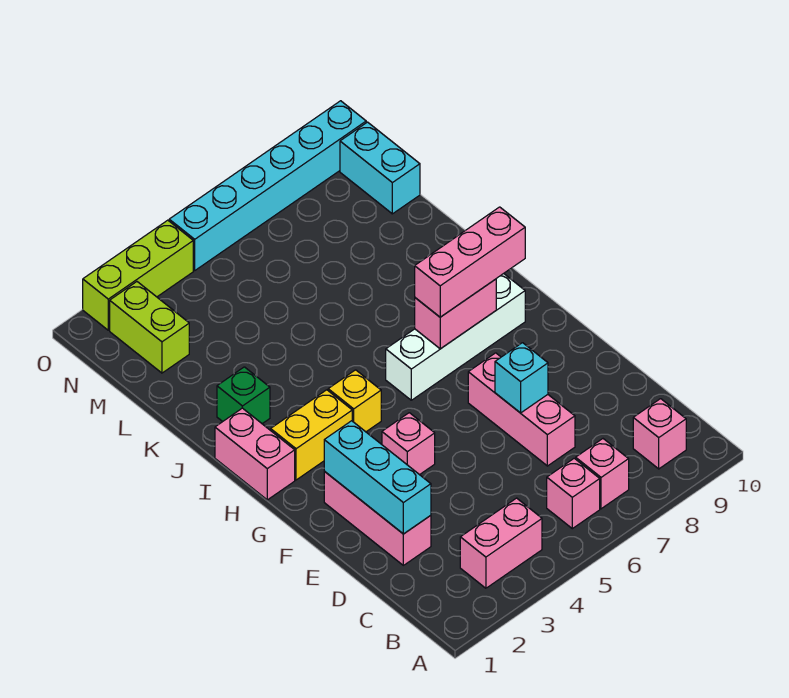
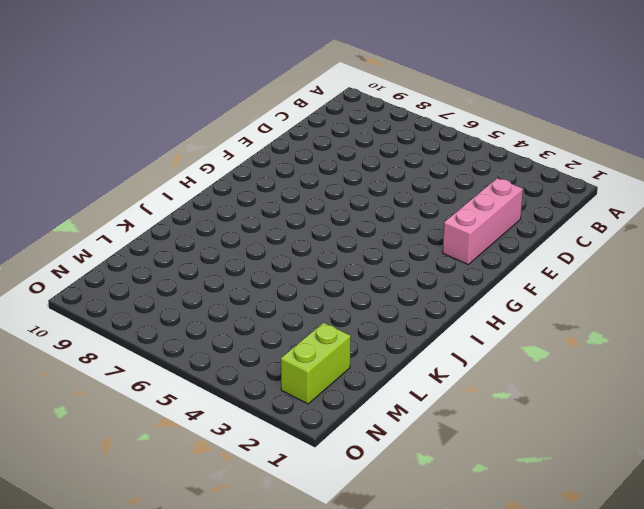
none -> pink 1x2 brick [460,498,542,588]
none -> pink 1x1 brick [547,458,600,529]
none -> pink 1x1 brick [576,439,629,509]

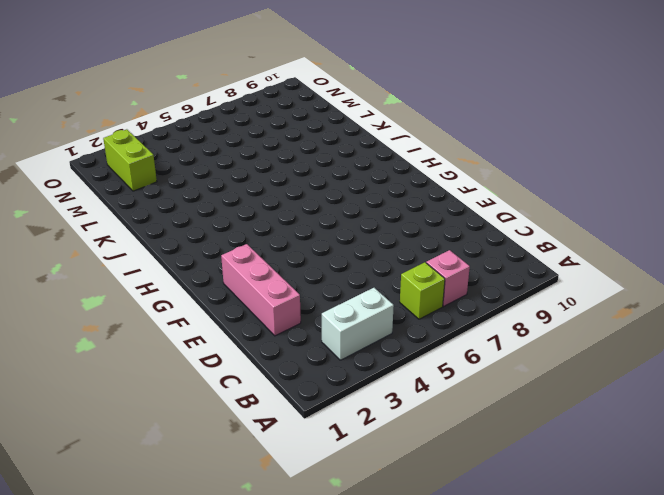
white 1x2 brick [322,288,394,360] -> pink 1x2 brick [460,498,542,588]
lime 1x1 brick [400,262,445,319] -> pink 1x1 brick [547,458,600,529]
none -> pink 1x1 brick [633,399,686,469]
none -> pink 1x3 brick [468,353,575,466]
none -> pink 1x1 brick [382,413,435,475]

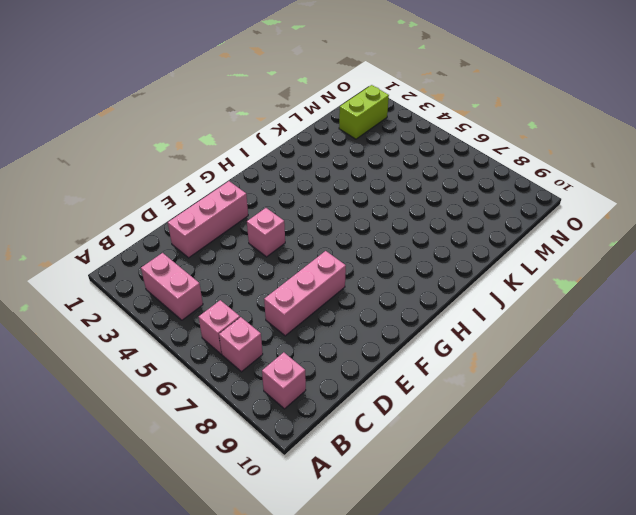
none -> pink 1x2 brick [215,408,295,500]
none -> yellow 1x2 brick [271,390,352,480]
none -> yellow 1x1 brick [328,370,381,432]

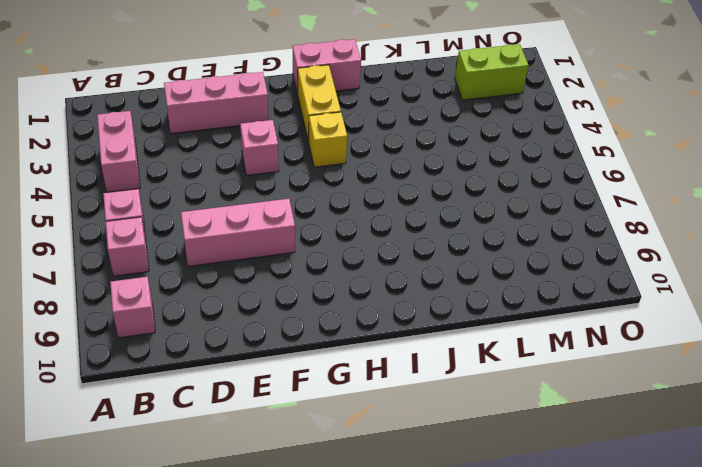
none -> white 1x4 brick [386,274,525,400]
none -> green 1x1 brick [217,367,270,424]
none -> cyan 1x2 brick [340,122,420,214]

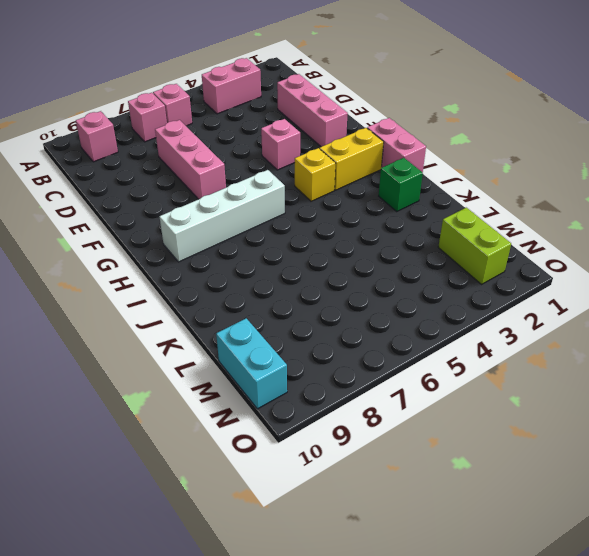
none -> lime 1x3 brick [83,220,193,330]
none -> cyan 1x6 brick [169,101,366,270]
none -> cyan 1x3 brick [324,421,431,534]

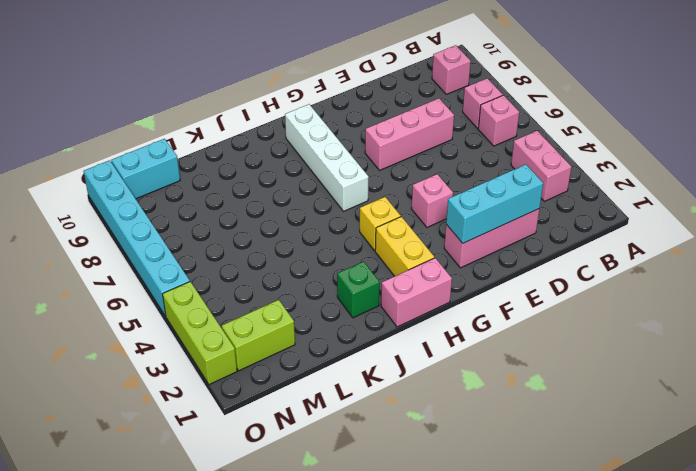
none -> cyan 1x1 brick [495,343,548,413]
none -> pink 1x2 brick [415,279,496,349]
none -> pink 1x3 brick [415,207,525,317]

